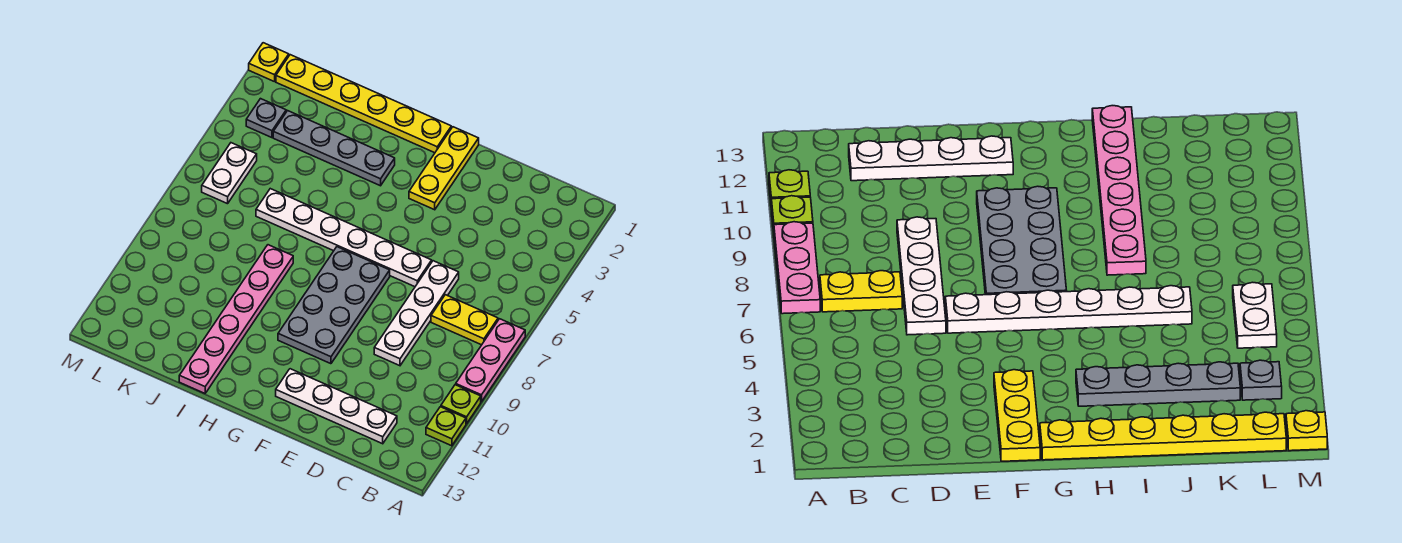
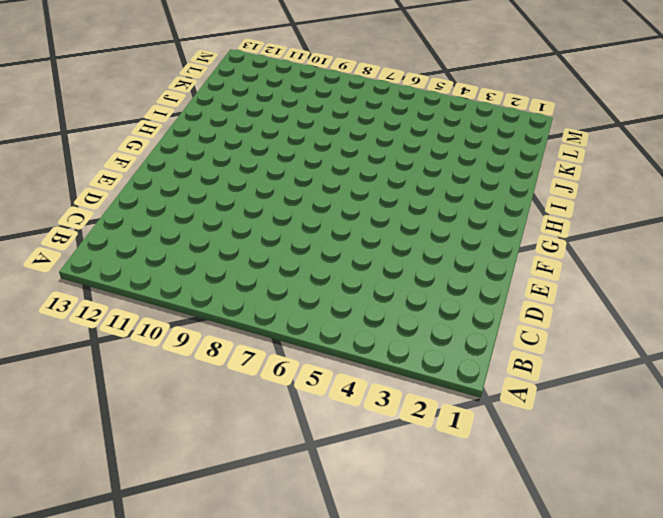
none -> pink 1x3 plate [456,319,525,402]
none -> lime 1x1 plate [441,385,481,424]
none -> lime 1x1 plate [426,407,466,446]

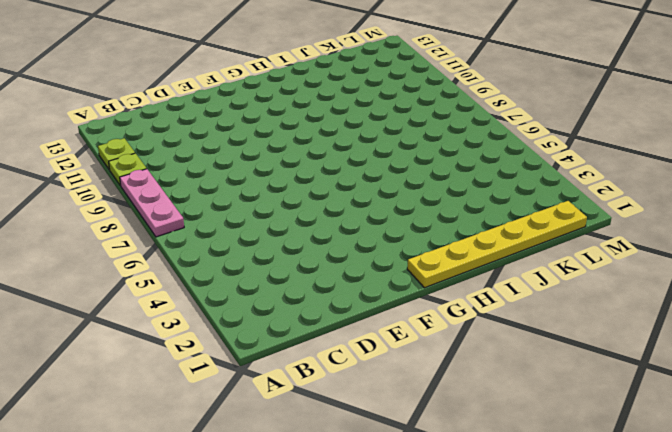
none -> yellow 1x2 plate [431,295,498,345]
none -> white 1x4 plate [276,369,397,444]
none -> white 1x4 plate [374,261,459,366]

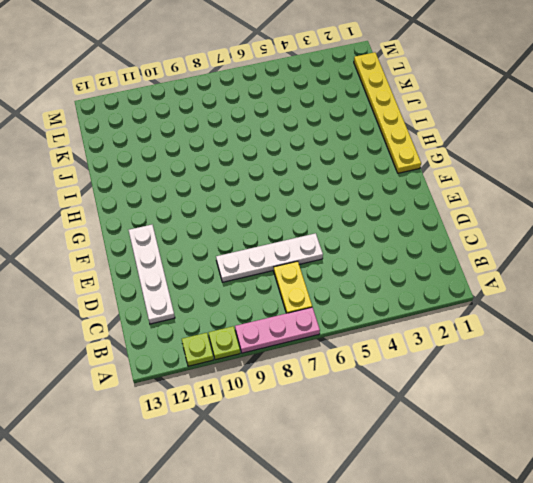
none -> white 1x6 plate [256,189,432,287]
none -> yellow 1x3 plate [409,127,479,210]
none -> grey 2x4 plate [278,247,390,364]

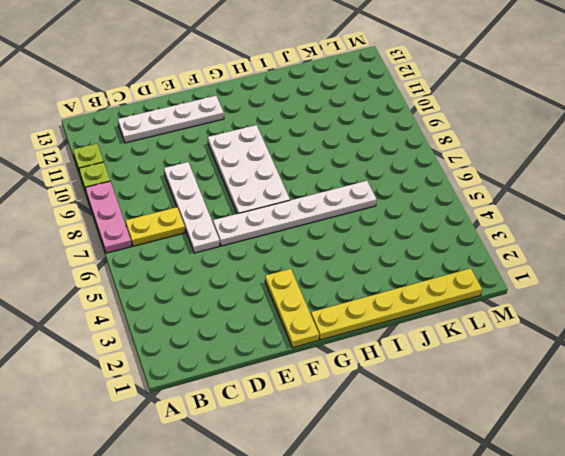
white 2x4 plate [208,125,290,214] -> grey 2x4 plate [278,247,390,364]
none -> grey 1x4 plate [273,111,395,186]
none -> pink 1x6 plate [179,245,293,393]
none -> grey 1x1 plate [246,99,286,138]

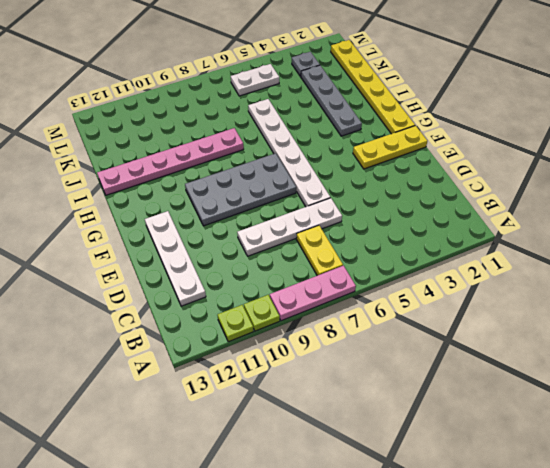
none -> yellow 1x1 plate [249,43,289,82]

